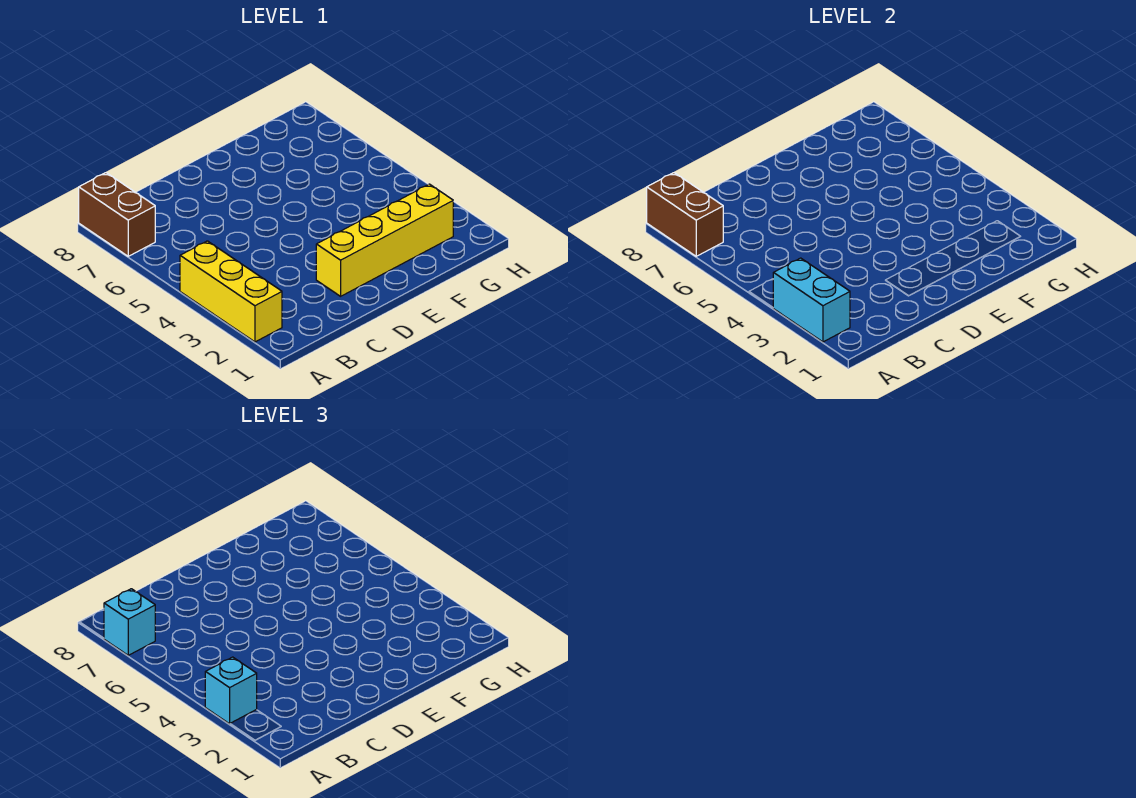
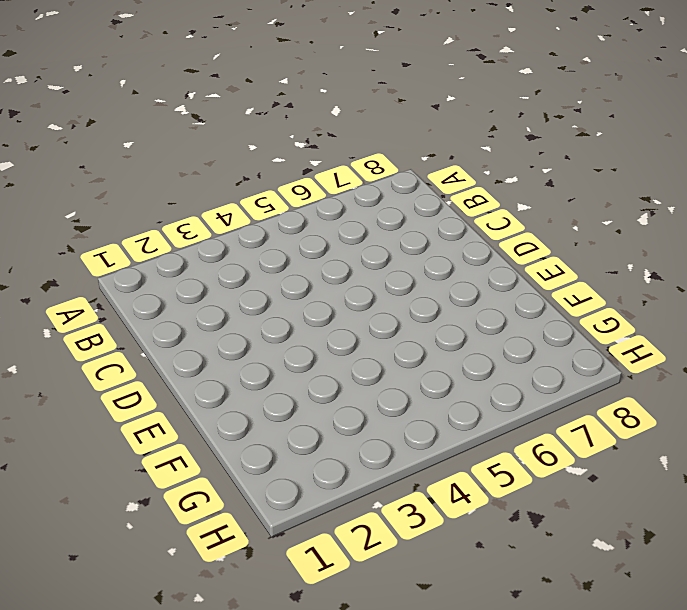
none -> yellow 1x3 brick [180,241,282,342]
none -> brown 1x2 brick [79,173,155,256]

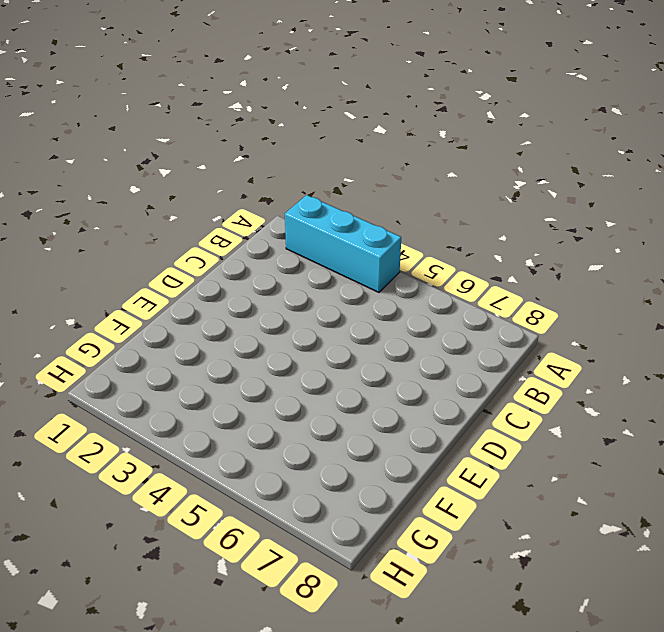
cyan 1x3 brick [285,195,401,292] -> yellow 1x3 brick [180,241,282,342]
none -> brown 1x2 brick [79,173,155,256]
none -> yellow 1x4 brick [316,184,453,296]

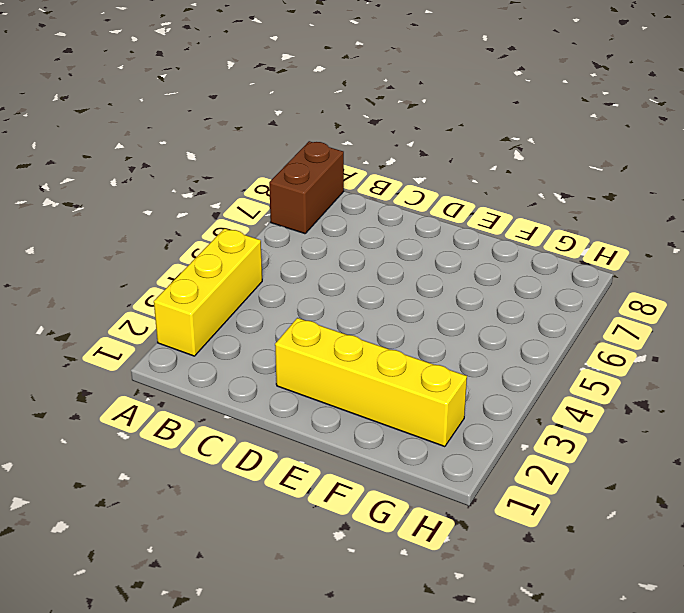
none -> cyan 1x2 brick [773,258,850,342]
none -> brown 1x2 brick [647,173,723,256]

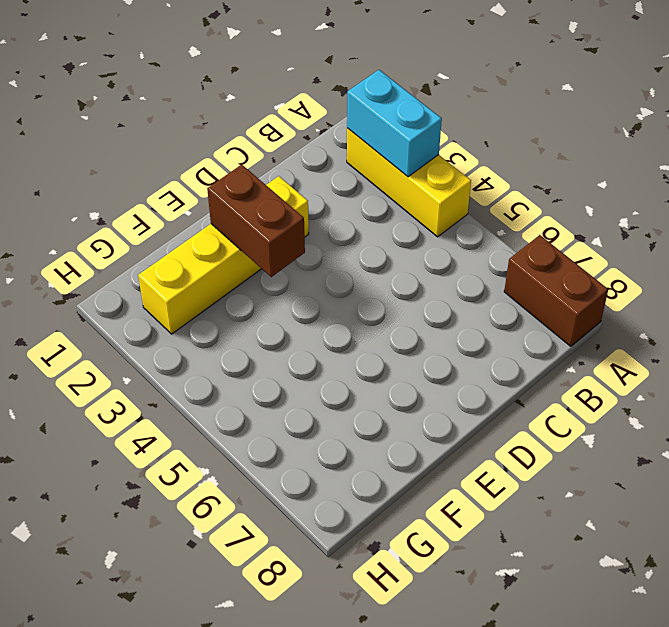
brown 1x2 brick [207,165,305,277] -> brown 1x2 brick moved to [647,173,723,256]
none -> cyan 1x1 brick [205,657,257,724]
none -> cyan 1x1 brick [104,589,155,655]

